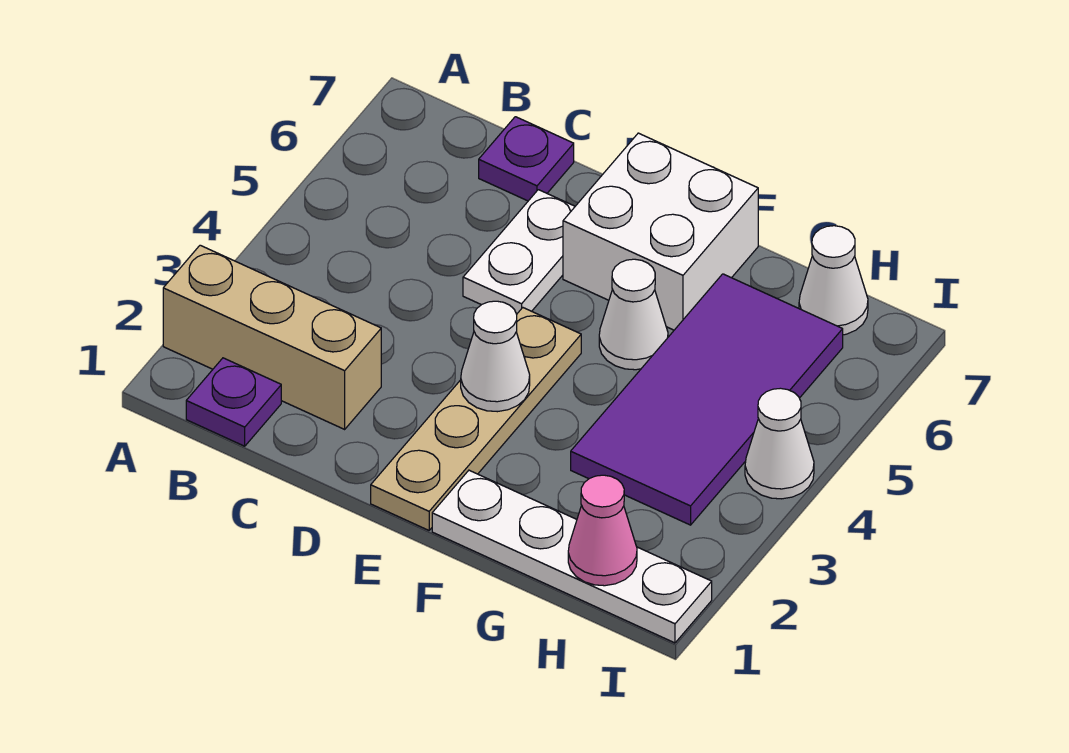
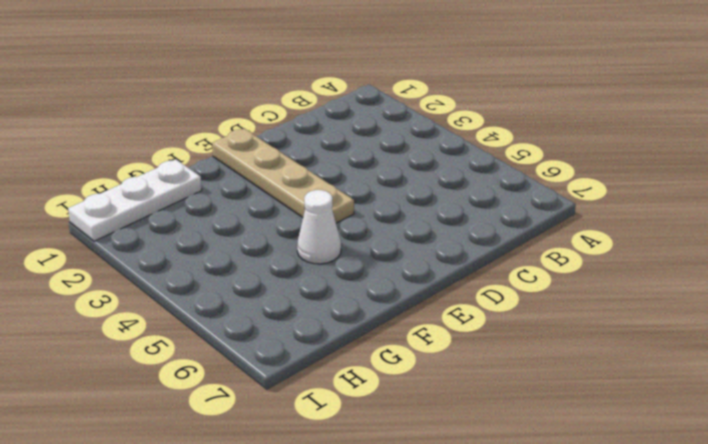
white 1x3 plate [68,159,202,241] -> white 1x4 plate [432,470,712,643]
none -> tan 1x3 brick [163,245,381,429]
none -> purple 1x1 plate [186,358,281,446]
none -> purple 1x1 plate [479,117,574,201]

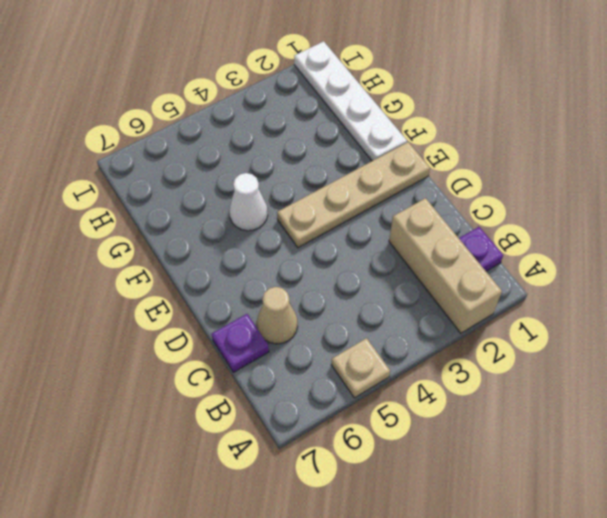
tan 1x1 plate [331,338,390,398] -> none
tan 1x1 cone [257,287,298,344] -> none
none -> white 1x2 plate [463,190,575,314]
none -> white 2x2 brick [563,133,758,330]
none -> purple 2x4 tile [571,274,843,525]

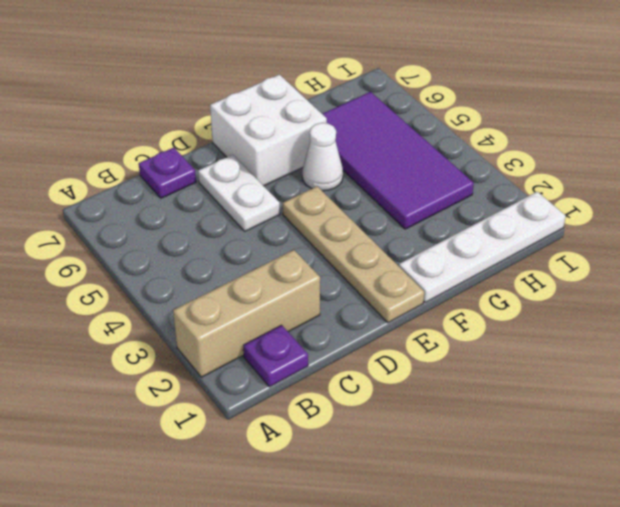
none -> white 1x1 cone [799,226,868,335]
none -> white 1x1 cone [745,388,814,499]
none -> white 1x1 cone [461,301,530,412]

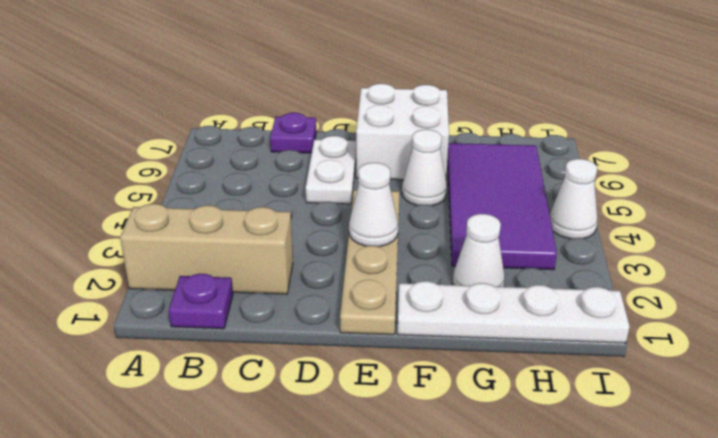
white 1x1 cone [453,214,505,287] -> white 1x1 cone moved to [799,226,868,335]
none -> pink 1x1 cone [568,475,637,586]

